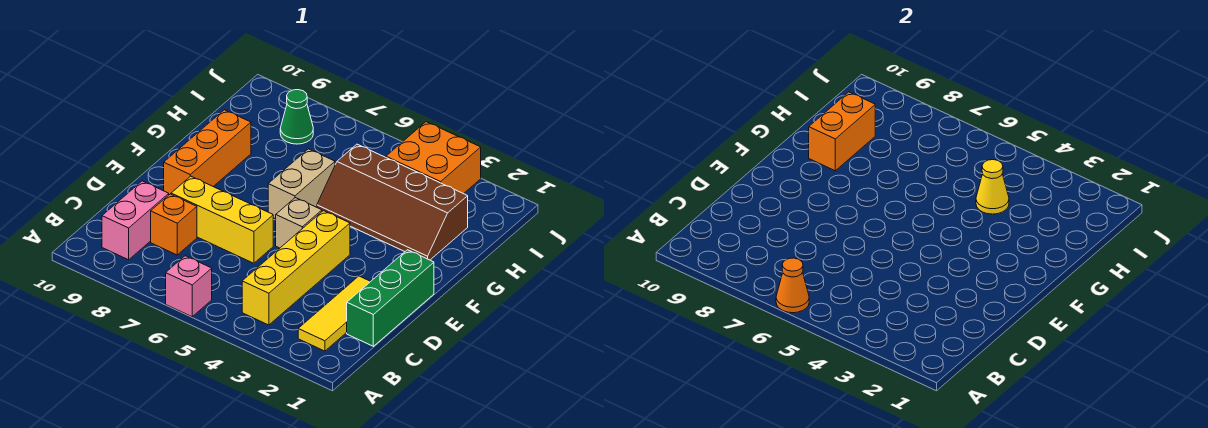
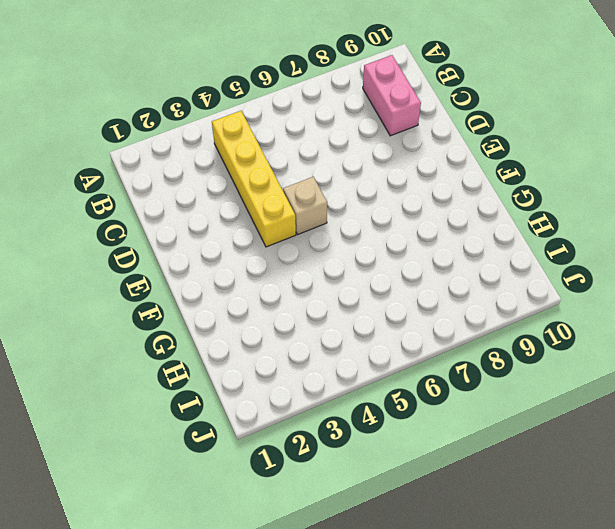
none -> pink 1x1 brick [166,256,212,317]
none -> yellow 1x3 tile [298,276,371,351]
none -> green 1x3 brick [347,250,434,346]

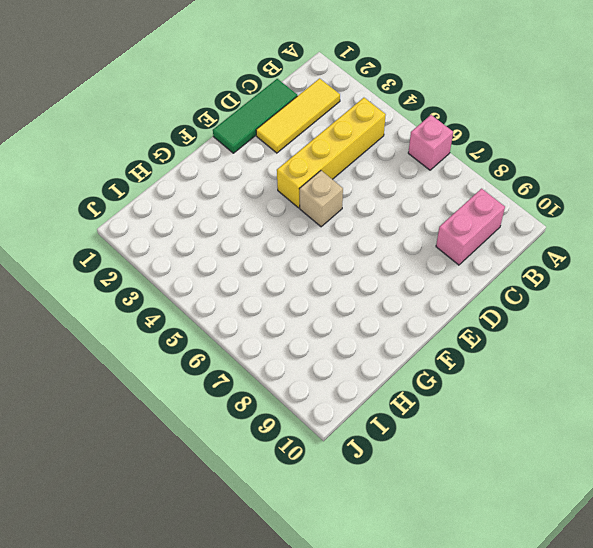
green 1x3 tile [213,79,297,153] -> green 1x3 brick [347,250,434,346]
none -> orange 1x1 brick [151,194,197,255]
none -> yellow 1x3 brick [171,176,273,263]
none -> orange 1x3 brick [164,110,251,195]

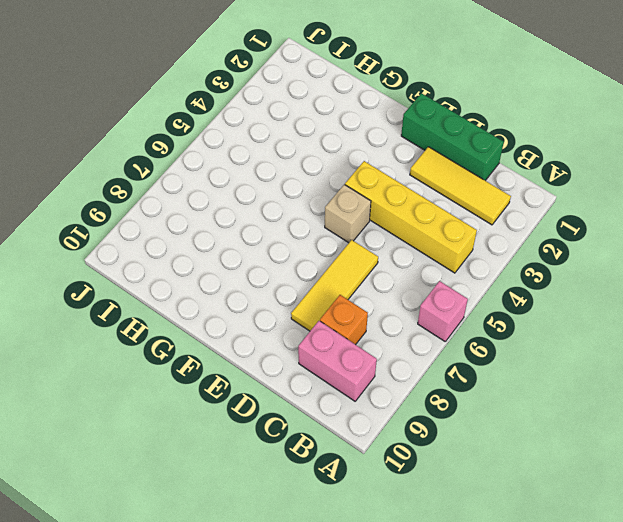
yellow 1x3 tile [291,240,378,331] -> yellow 1x3 brick [171,176,273,263]
none -> orange 1x3 brick [164,110,251,195]
none -> tan 1x2 brick [268,149,335,219]
none -> brown 2x4 slope [317,144,468,260]

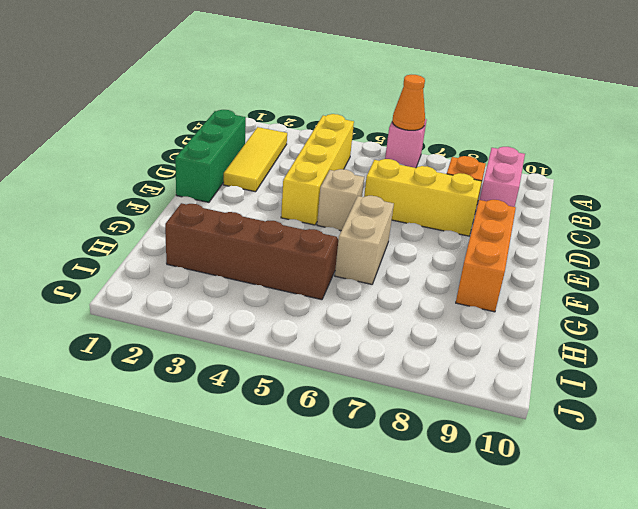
none -> orange 2x2 brick [386,122,481,194]
none -> green 1x1 cone [280,90,313,144]
none -> orange 1x2 brick [809,92,875,171]

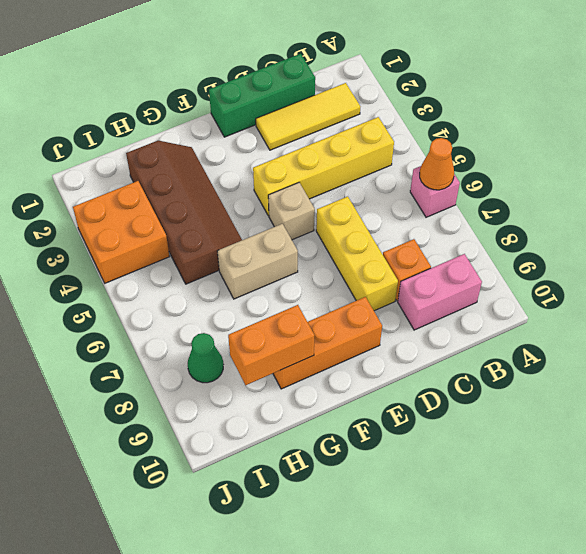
none -> yellow 1x1 cone [976,160,1009,214]

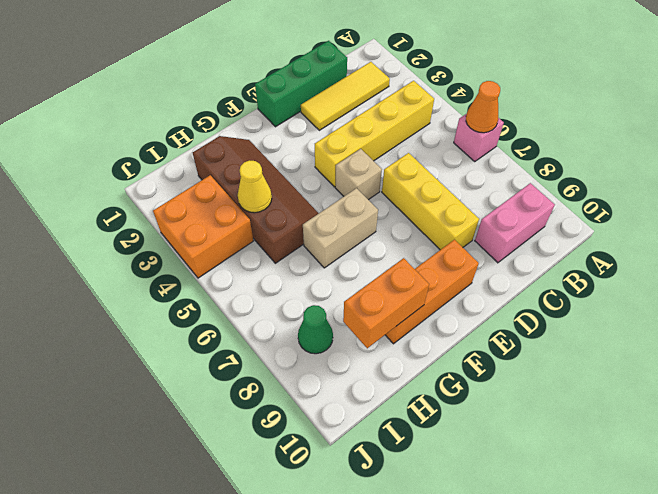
none -> orange 1x1 brick [151,194,197,255]

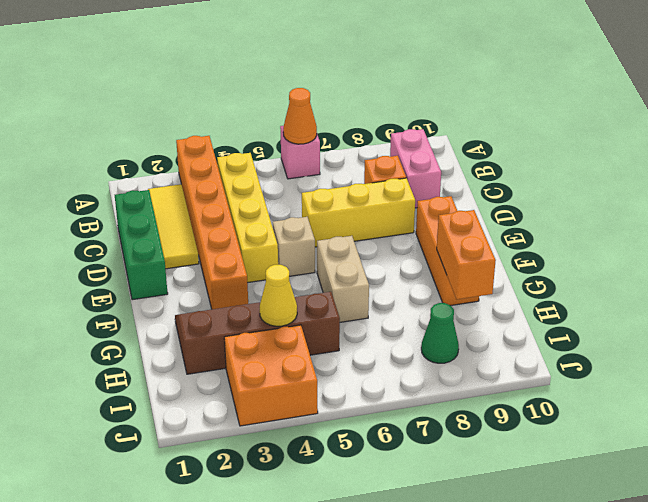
orange 1x6 brick [176,136,248,309] -> none

